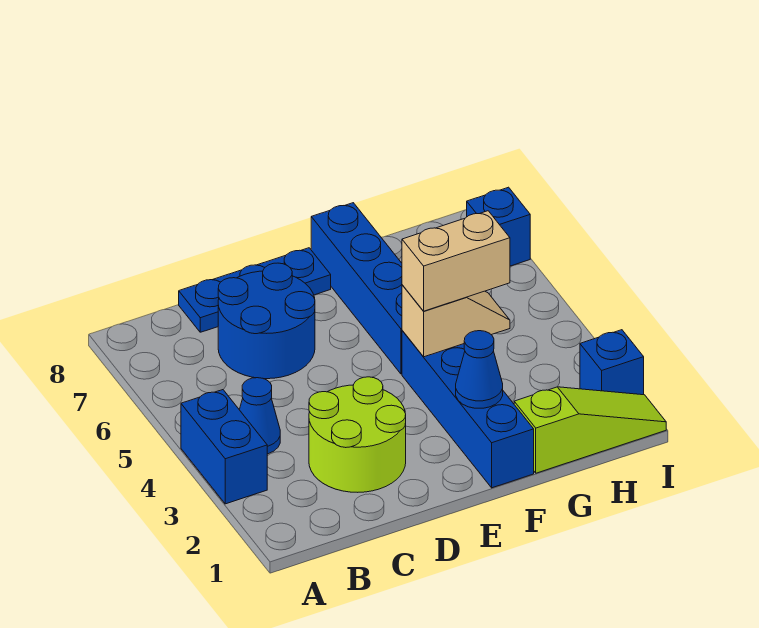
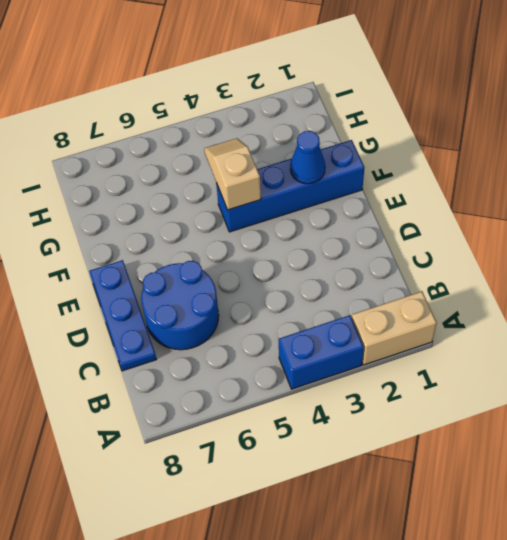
tan 1x2 brick [352,292,437,365] -> tan 1x2 brick turned to [402,211,510,311]
none -> blue 1x1 cone [239,378,280,454]
none -> lime 2x2 round brick [309,377,406,492]
none -> blue 1x4 brick [311,203,402,374]

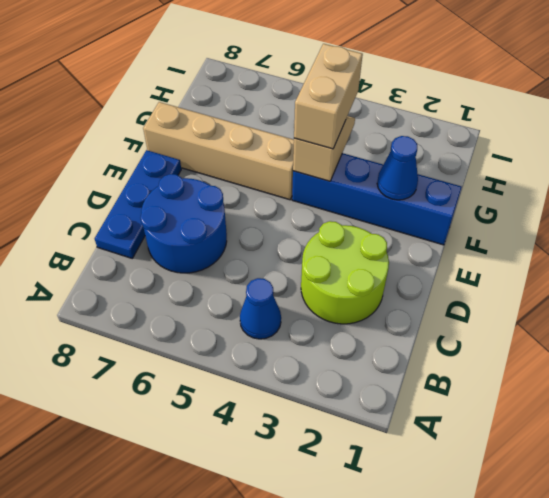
tan 1x4 brick [143,102,294,200] -> blue 1x4 brick [311,203,402,374]
none -> blue 1x2 brick [181,390,267,504]
none -> lime 1x3 slope [514,387,666,473]
none -> blue 1x1 brick [580,330,644,395]

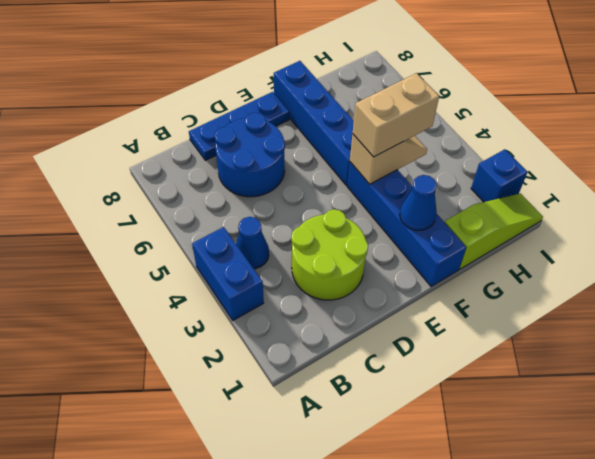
none -> blue 1x1 brick [467,187,530,266]

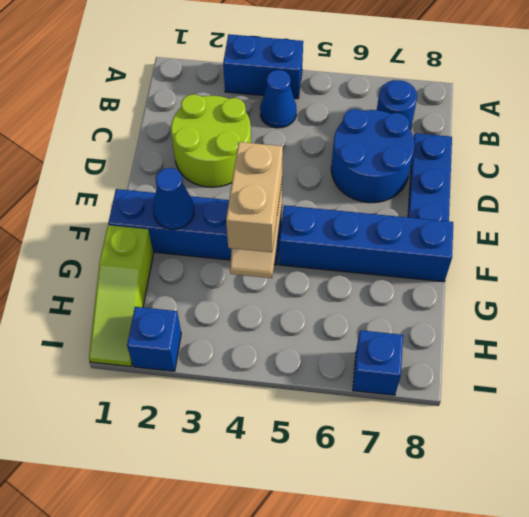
blue 1x1 round brick [377,80,417,130] -> none

